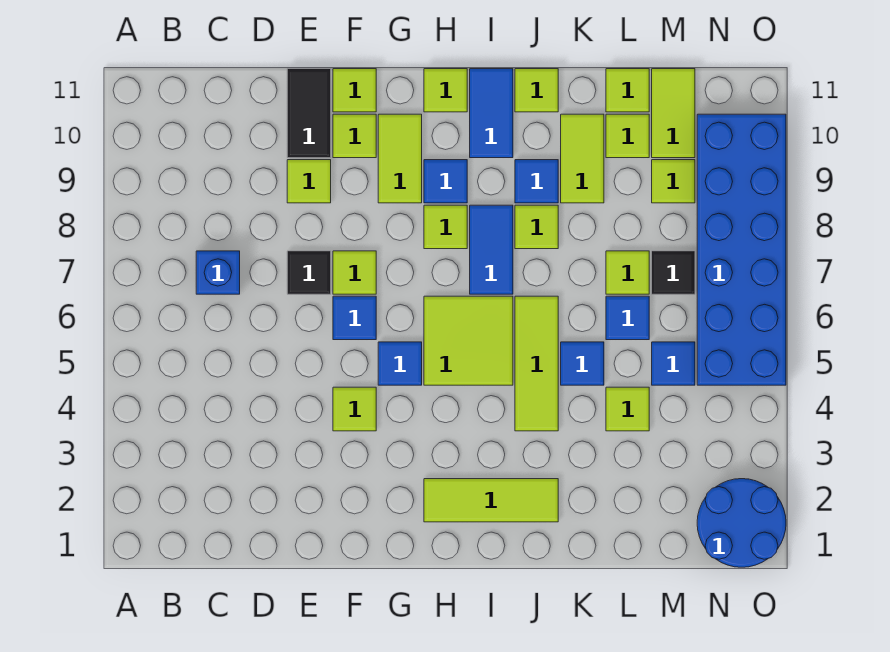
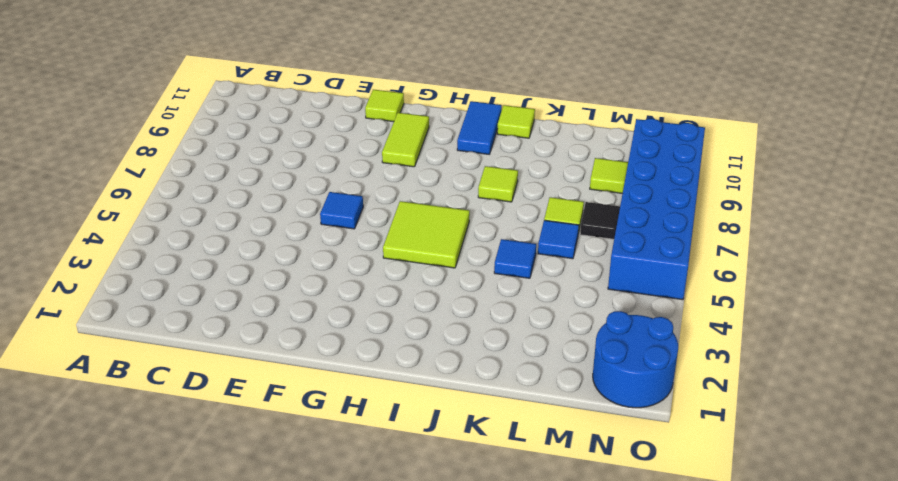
none -> blue 1x1 brick [196,251,240,294]
none -> black 1x1 tile [287,251,331,294]
none -> lime 1x1 tile [287,160,331,203]
none -> black 1x2 tile [287,69,331,158]

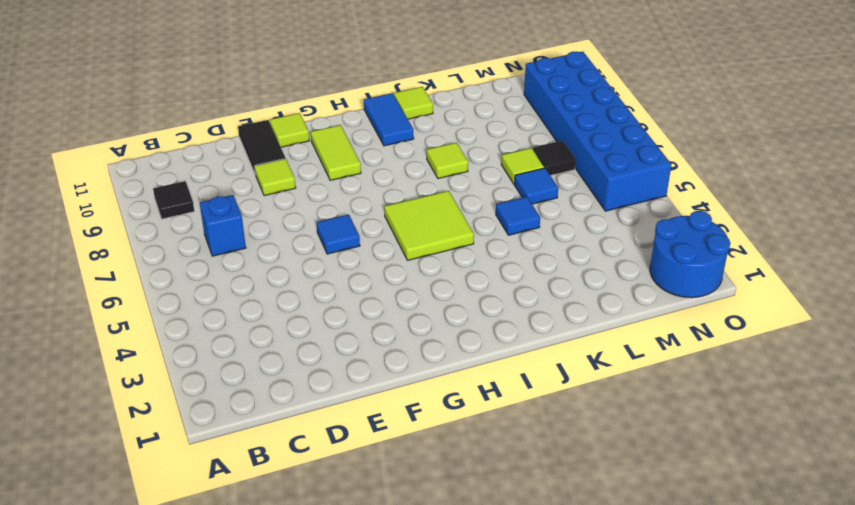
black 1x1 tile [153,181,194,219] -> black 1x1 tile moved to [287,251,331,294]
none -> lime 1x1 tile [333,387,376,431]
none -> lime 1x1 tile [333,251,376,294]
none -> lime 1x1 tile [333,114,376,158]
none -> blue 1x1 tile [378,342,422,385]

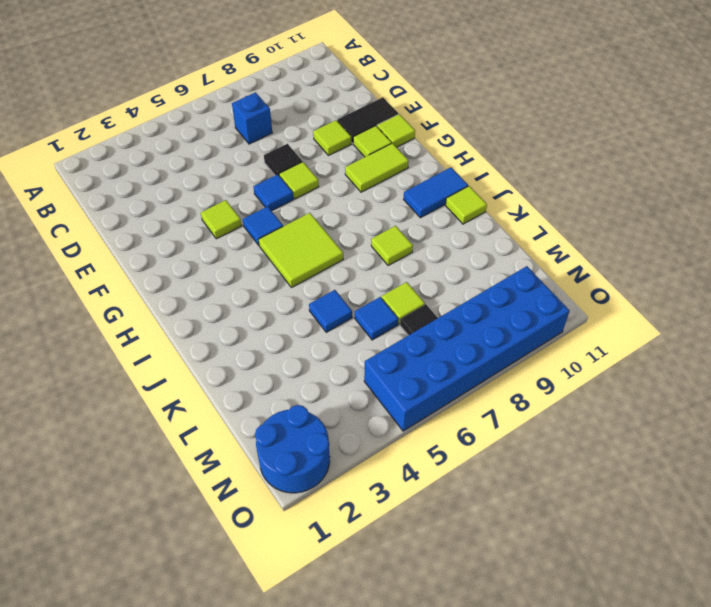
none -> lime 1x3 tile [424,479,558,522]
none -> lime 1x1 tile [424,205,467,249]
none -> blue 1x1 tile [424,160,467,203]
none -> lime 1x1 tile [424,69,467,112]

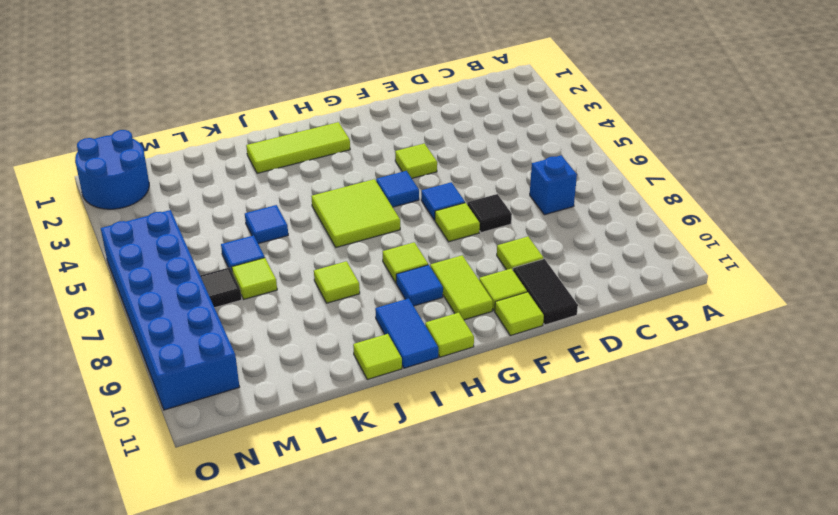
none -> blue 1x2 tile [470,205,513,294]
none -> lime 1x3 tile [515,296,558,431]
none -> blue 1x1 tile [515,160,558,203]
none -> lime 1x2 tile [561,114,604,203]

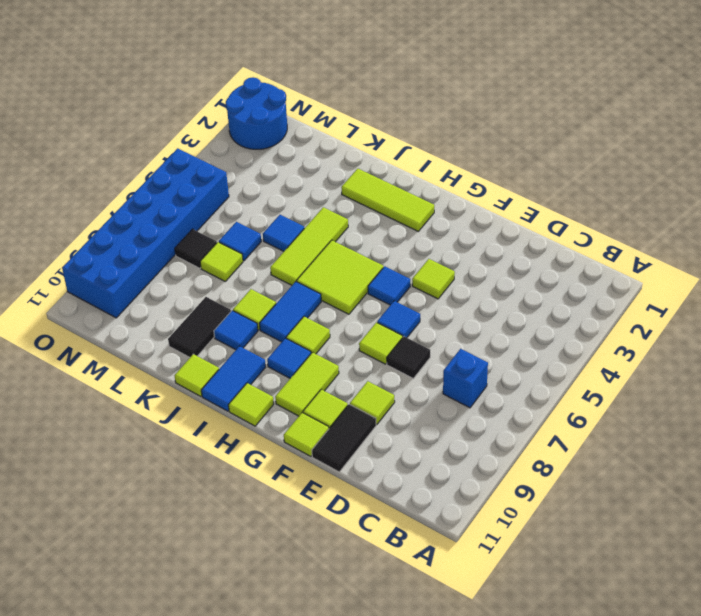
black 1x2 tile [168,297,231,357] -> lime 1x2 tile [561,114,604,203]
none -> lime 1x1 tile [606,387,649,431]
none -> lime 1x1 tile [606,114,649,158]
none -> lime 1x1 tile [606,69,649,112]
none -> blue 1x1 tile [652,342,695,385]

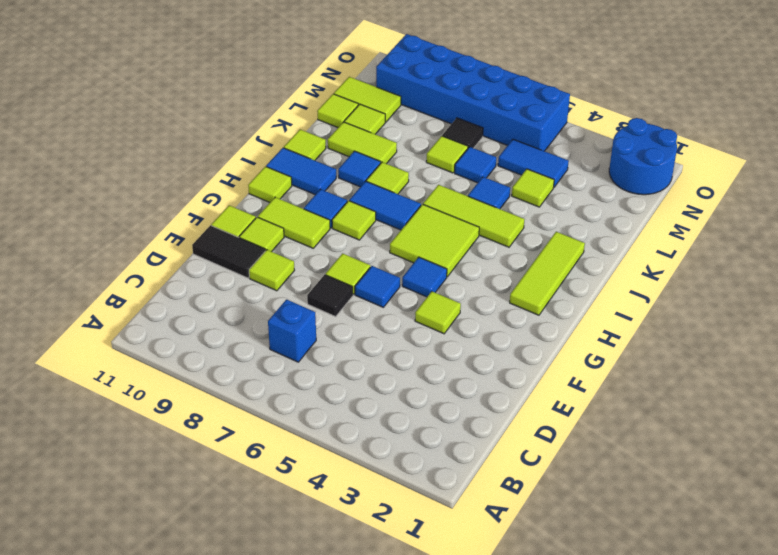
blue 1x2 tile [498,139,569,187] -> blue 1x1 tile [652,342,695,385]
none -> lime 1x1 tile [652,160,695,203]

